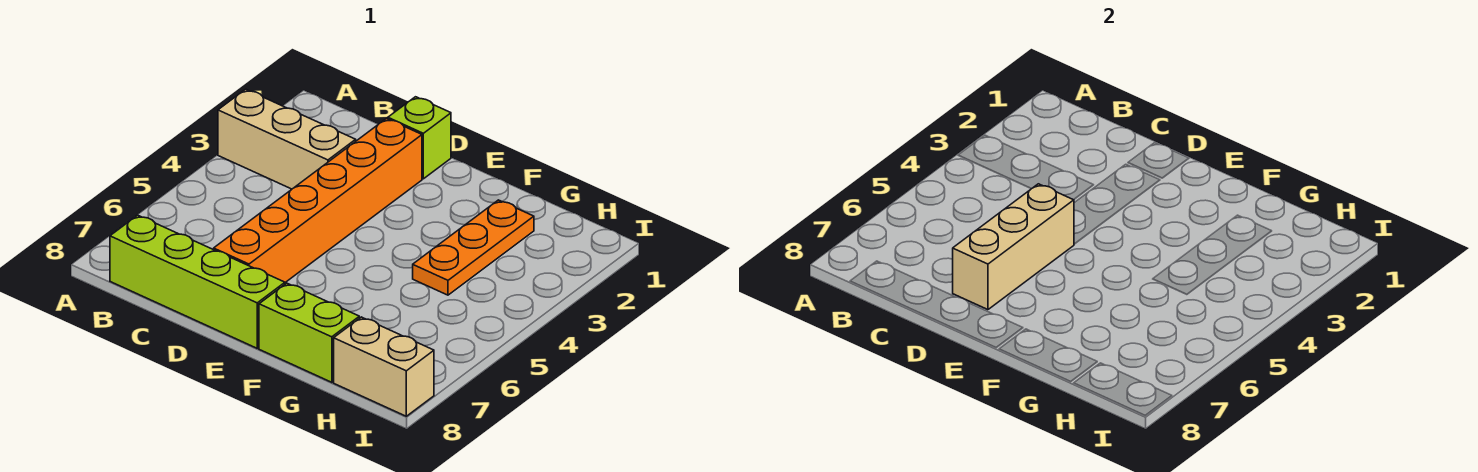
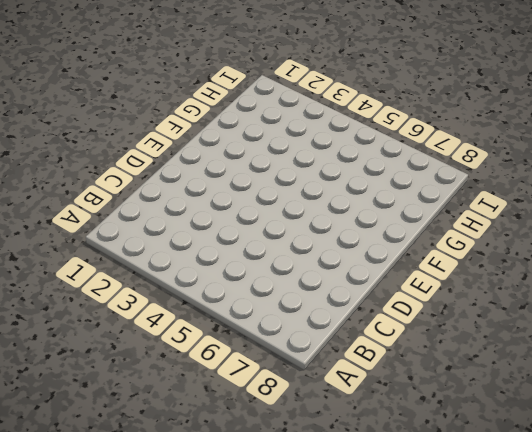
none -> tan 1x3 brick [218,89,356,189]
none -> lime 1x4 brick [110,215,285,348]

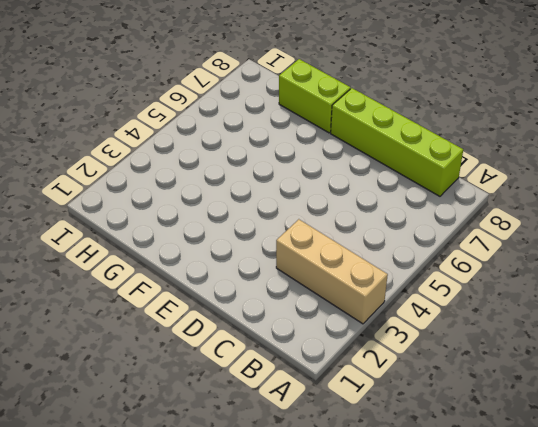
none -> lime 1x1 brick [388,97,451,179]
none -> orange 1x6 brick [214,119,422,282]

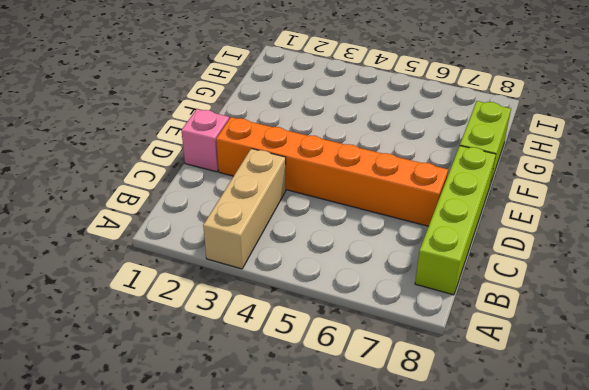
pink 1x1 brick [181,109,229,172] -> lime 1x1 brick [388,97,451,179]
none -> orange 1x3 plate [413,200,534,295]
none -> tan 1x2 brick [334,317,434,416]

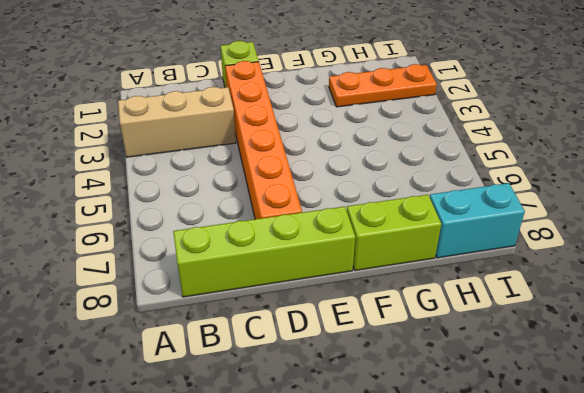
orange 1x3 plate [329,64,437,107] -> orange 1x3 plate turned to [413,200,534,295]
cyan 1x2 brick [430,183,525,258] -> tan 1x2 brick [334,317,434,416]
none -> tan 1x3 brick [953,184,1074,310]

